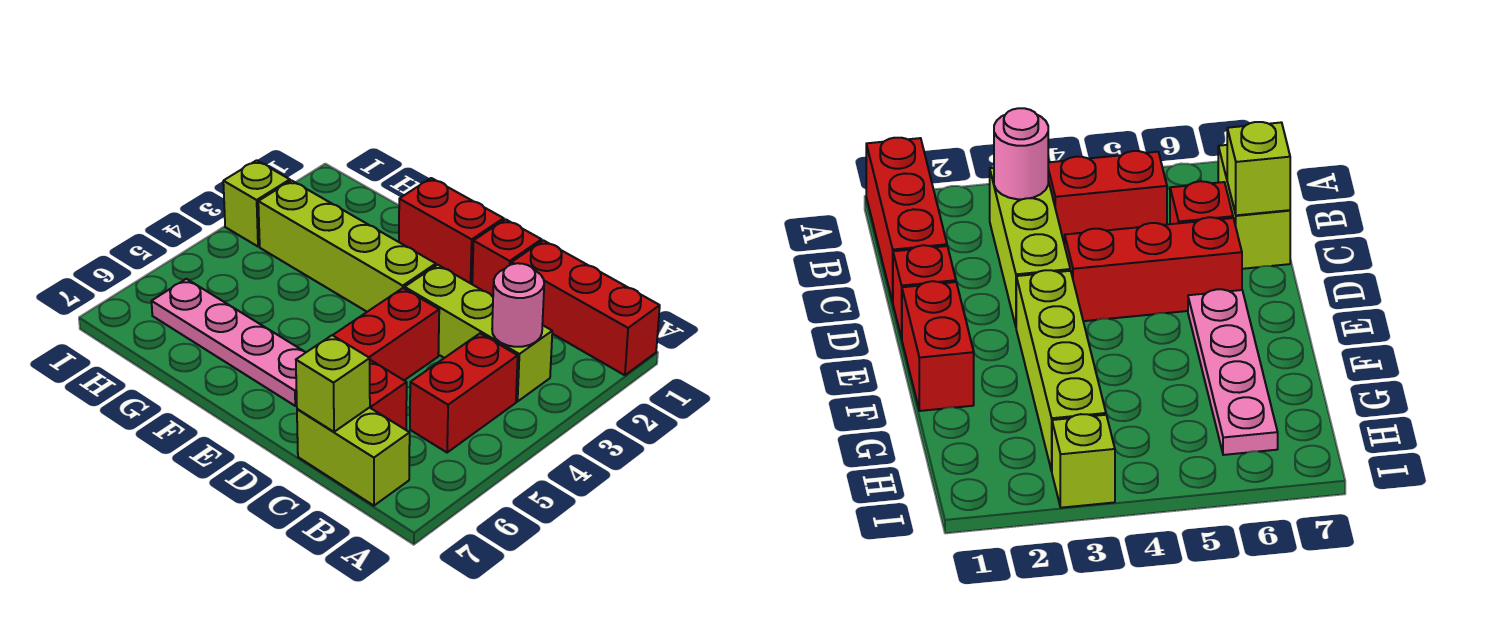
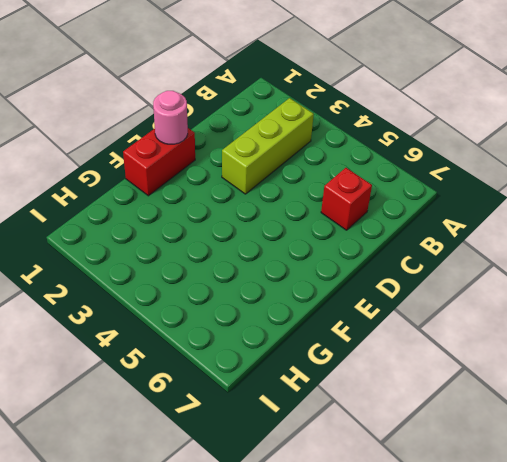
pink 1x1 round brick [153,91,188,144] -> pink 1x1 round brick moved to [492,263,544,347]
none -> red 1x3 brick [512,240,660,375]
none -> red 1x2 brick [410,333,518,452]
none -> lime 1x2 brick [297,407,410,506]

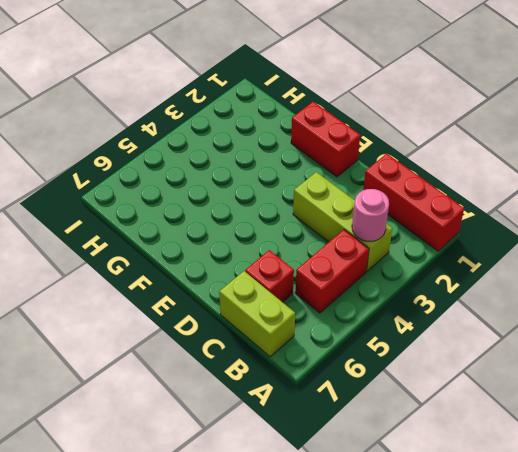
none -> red 1x1 brick [472,219,542,296]
none -> red 1x3 brick [333,288,439,380]
none -> lime 1x4 brick [258,181,436,312]

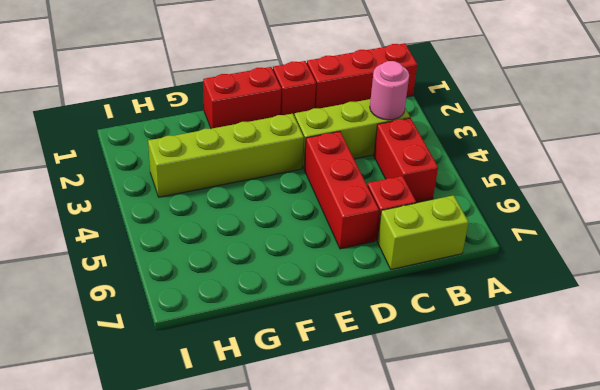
none -> pink 1x4 plate [152,279,306,406]
none -> lime 1x1 brick [223,160,290,246]
none -> lime 1x1 brick [296,335,370,432]

